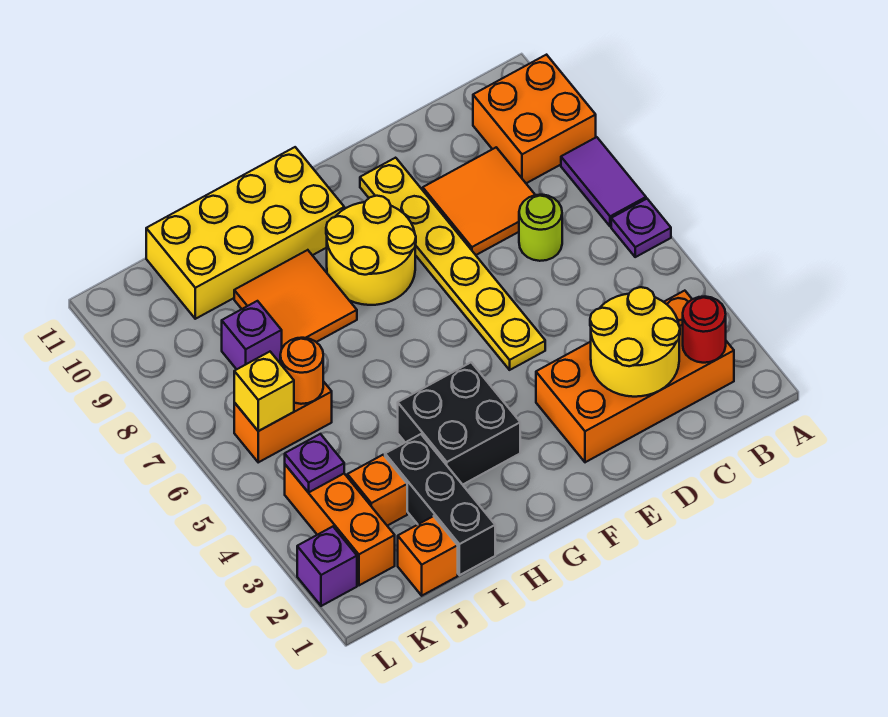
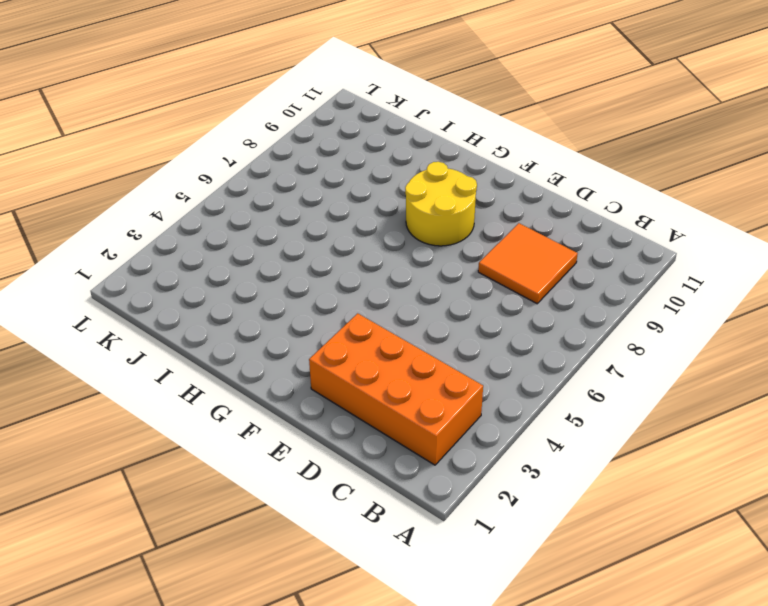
none -> purple 1x1 plate [611,199,671,257]
none -> purple 1x2 tile [561,137,646,226]
none -> orange 2x2 brick [473,55,596,183]

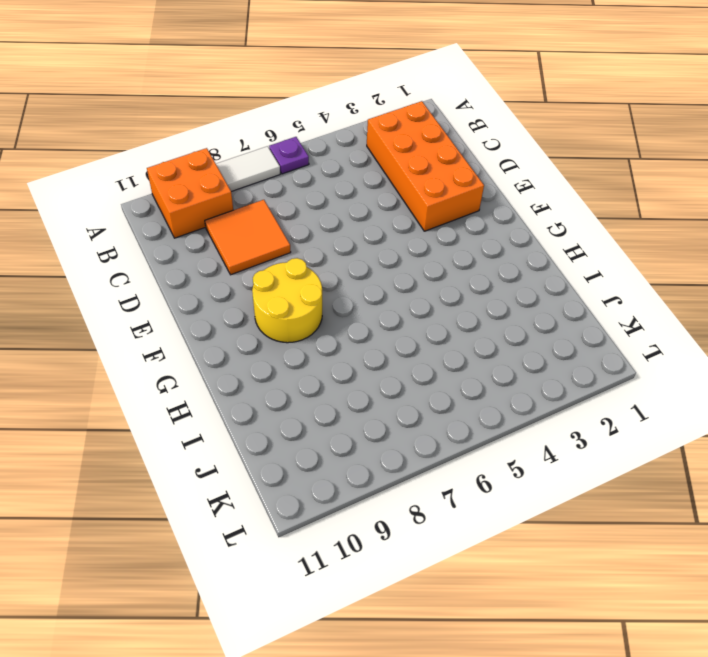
white 1x2 tile [216,146,280,192] -> purple 1x2 tile [561,137,646,226]
none -> lime 1x1 round brick [519,195,562,261]
none -> yellow 1x6 plate [360,158,545,370]
none -> black 2x2 brick [398,362,520,485]

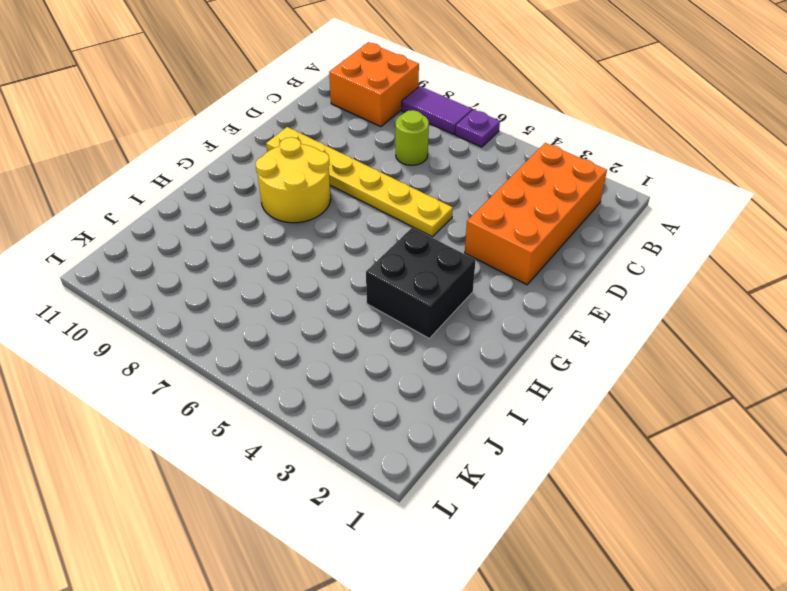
none -> orange 2x2 tile [423,147,535,255]
none -> yellow 2x4 brick [146,147,344,319]
none -> orange 2x2 tile [234,250,357,348]

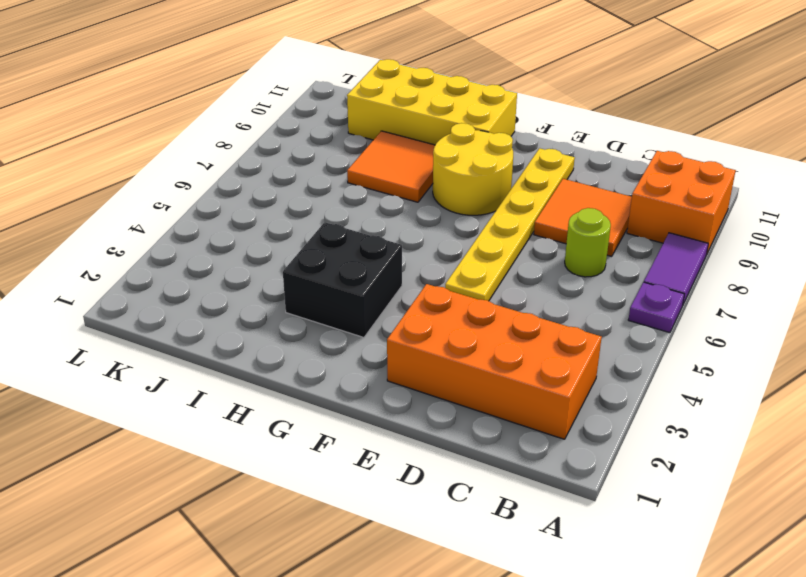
none -> black 1x3 brick [385,434,495,575]
none -> orange 1x1 brick [398,516,458,596]
none -> orange 1x1 brick [347,455,407,526]

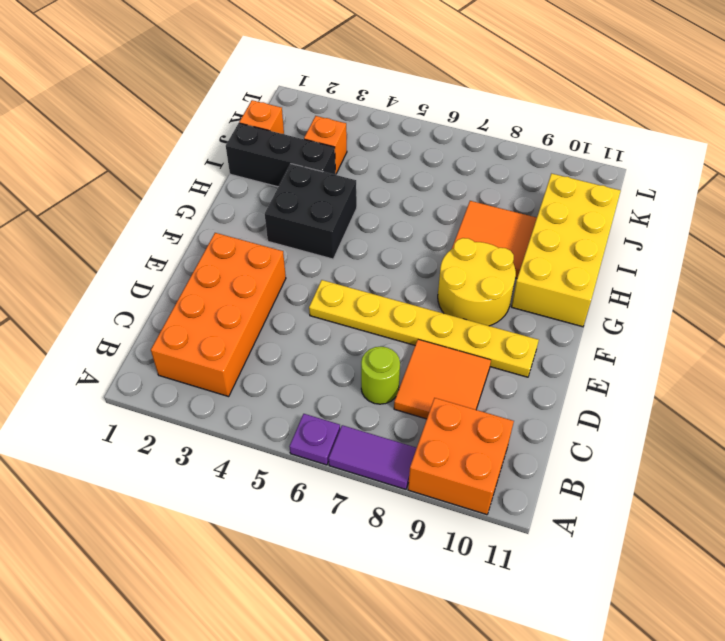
none -> orange 1x2 brick [234,381,332,462]
none -> purple 1x1 brick [222,301,282,369]
none -> orange 1x3 brick [285,465,395,585]

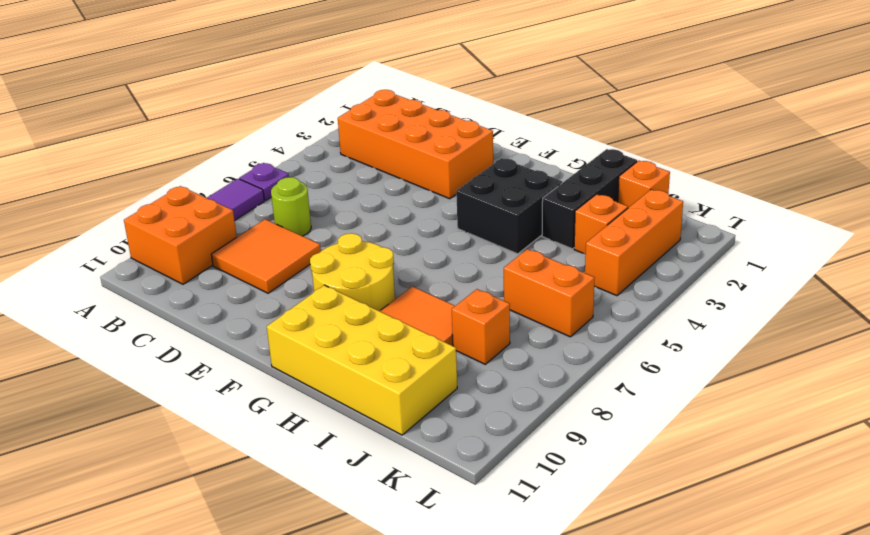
orange 1x1 brick [452,289,510,364] -> purple 1x1 brick [222,301,282,369]
none -> yellow 1x6 plate [360,158,545,370]
none -> purple 1x1 brick [297,527,357,606]
none -> red 1x1 round brick [683,296,726,363]

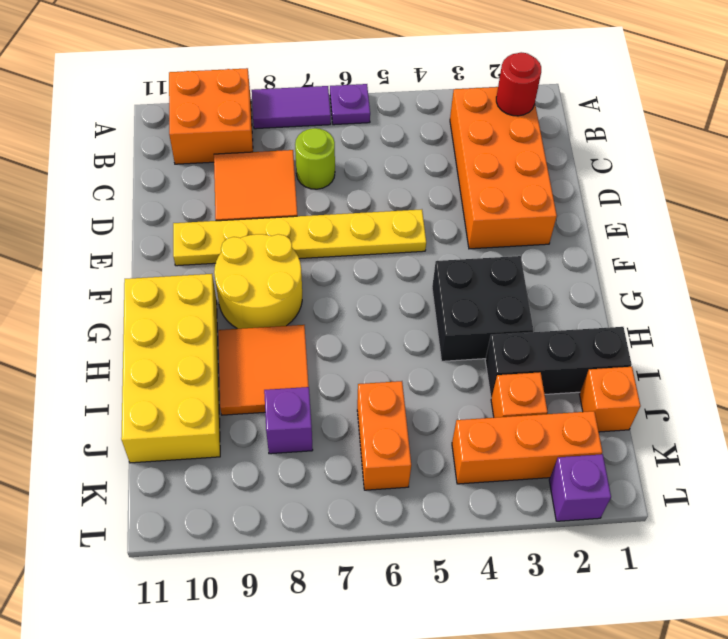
none -> yellow 2x2 round brick [590,287,680,397]
none -> orange 1x1 round brick [280,338,323,404]
none -> purple 1x1 plate [285,434,344,493]

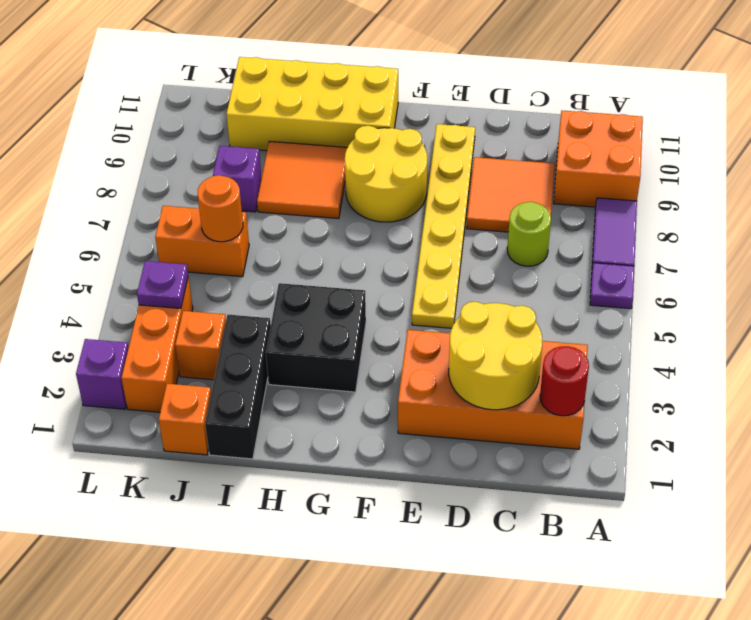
none -> yellow 1x1 brick [234,352,294,431]

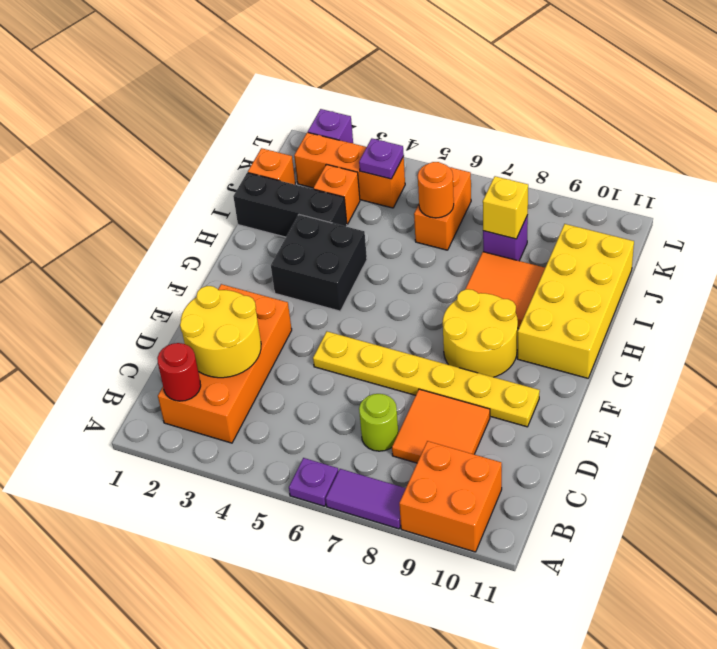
yellow 1x1 brick [483,176,528,239] -> yellow 1x1 brick moved to [234,352,294,431]

